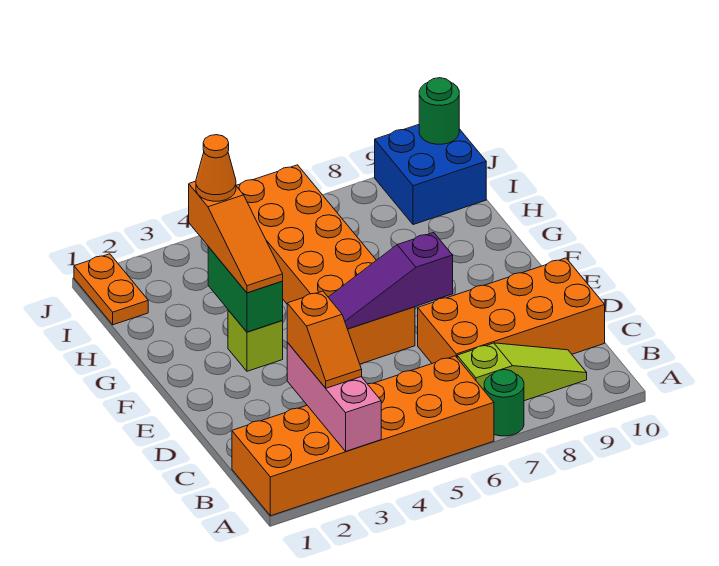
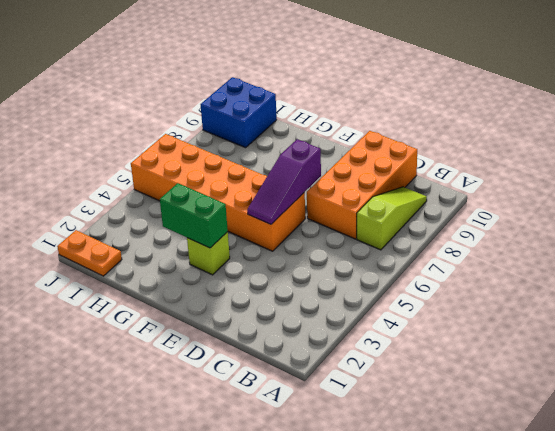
none -> orange 2x6 brick [232,356,494,516]
none -> green 1x1 round brick [484,370,524,436]
none -> pink 1x3 brick [287,342,381,451]

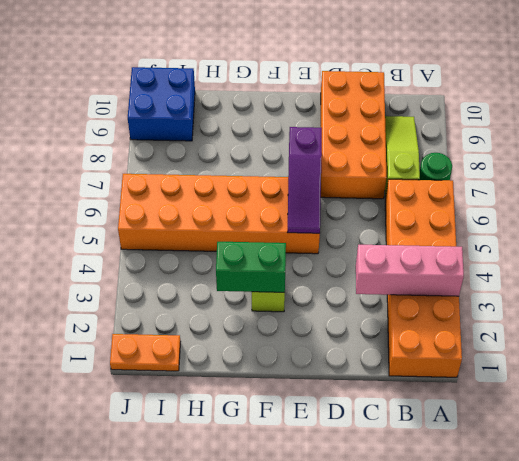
none -> green 1x1 round brick [419,78,459,144]
none -> orange 1x2 slope [287,291,362,388]
none -> orange 1x3 slope [189,181,283,293]

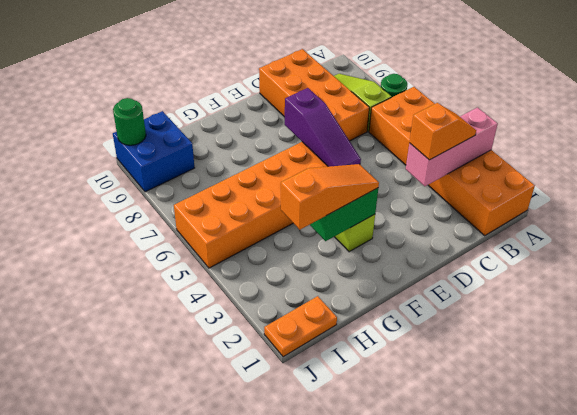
none -> orange 1x1 cone [196,135,236,201]

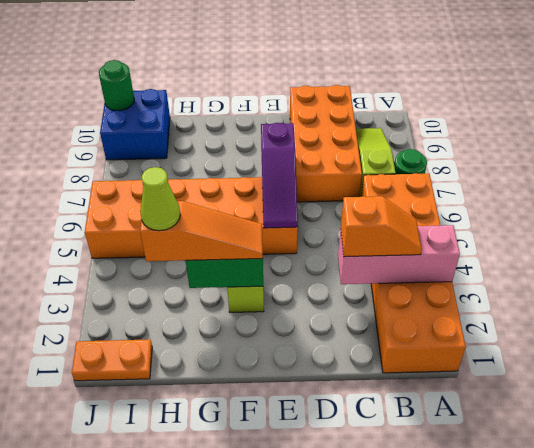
lime 1x1 cone [140,167,180,231] -> orange 1x1 cone [196,135,236,201]

